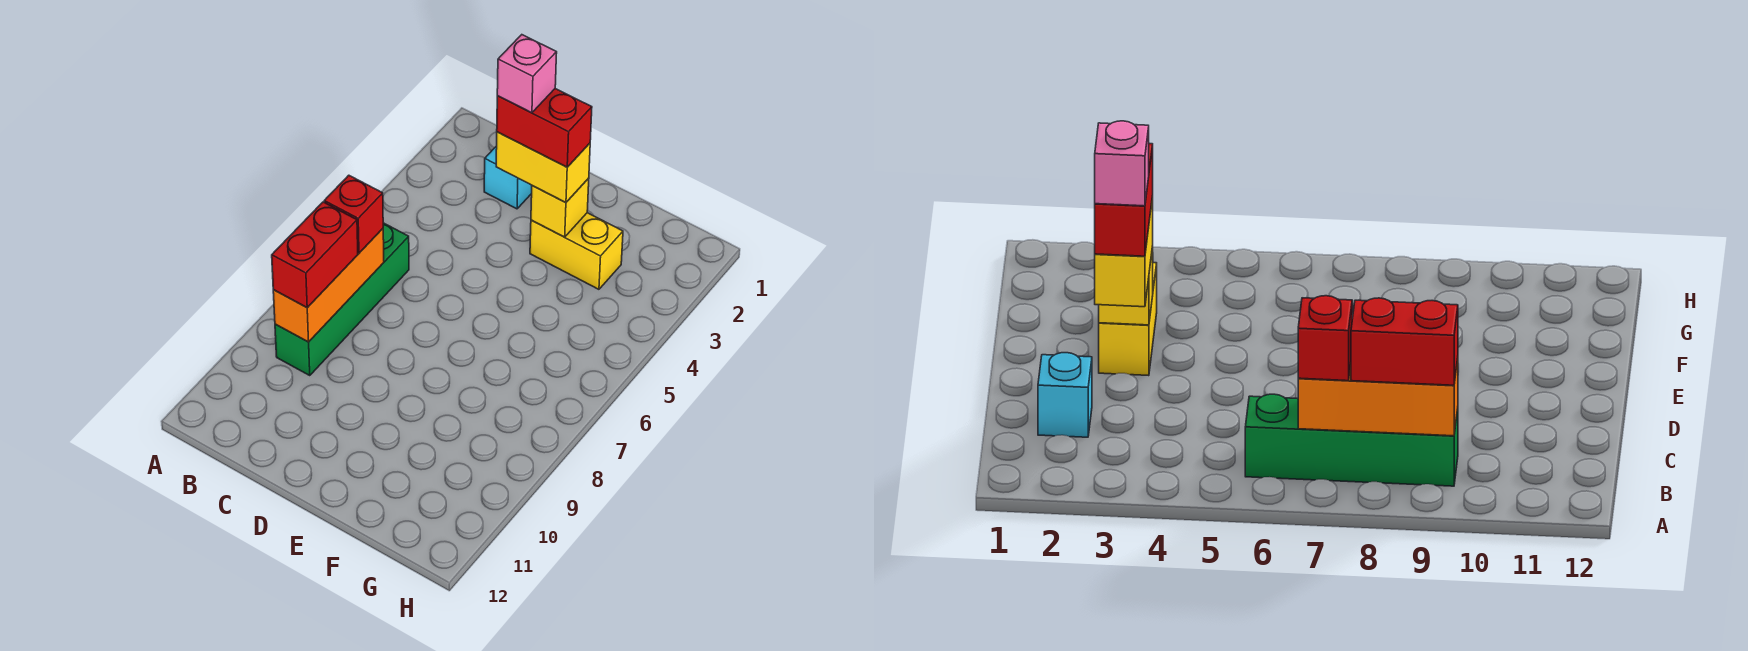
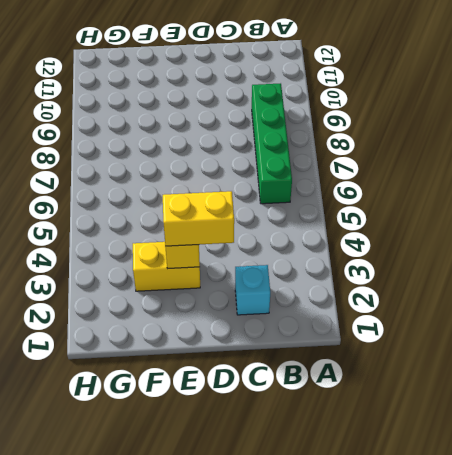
none -> orange 1x3 brick [273,229,384,342]
none -> red 1x1 brick [324,175,383,253]

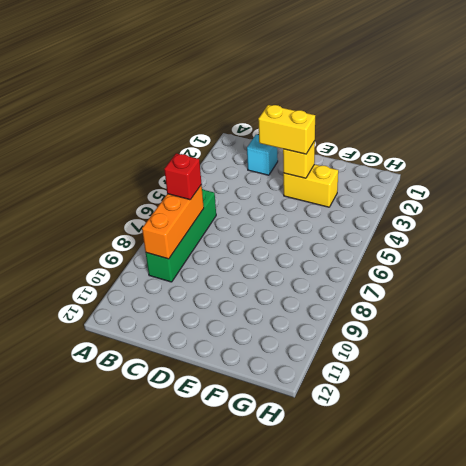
none -> red 1x2 brick [272,202,358,308]
none -> red 1x2 brick [497,89,592,167]

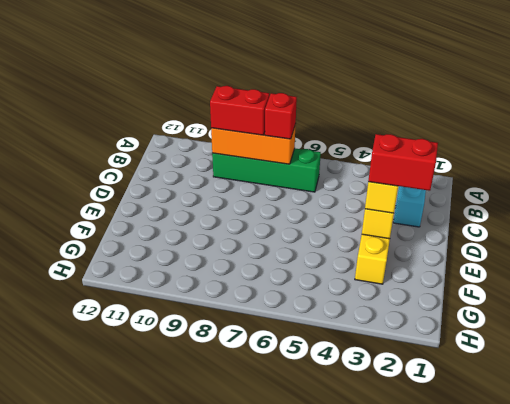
red 1x2 brick [368,134,438,191] -> red 1x2 brick turned to [497,89,592,167]
none -> pink 1x1 brick [497,35,557,113]

